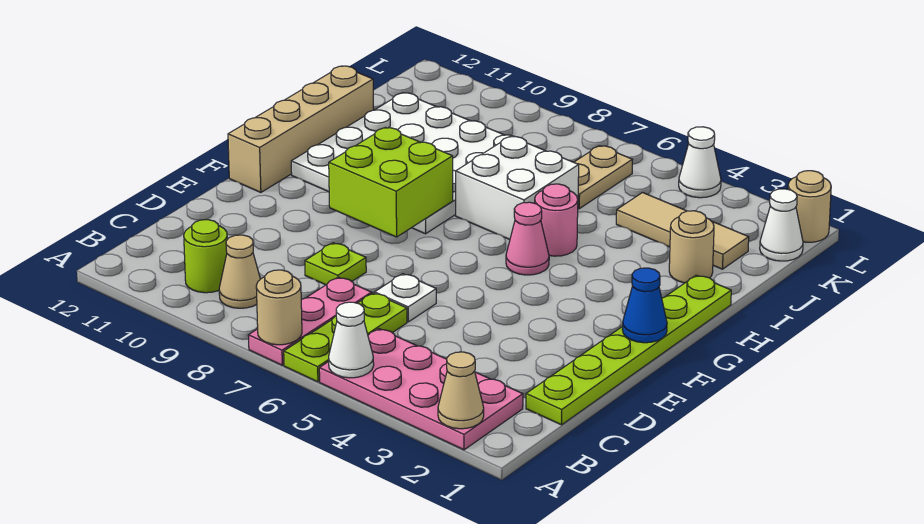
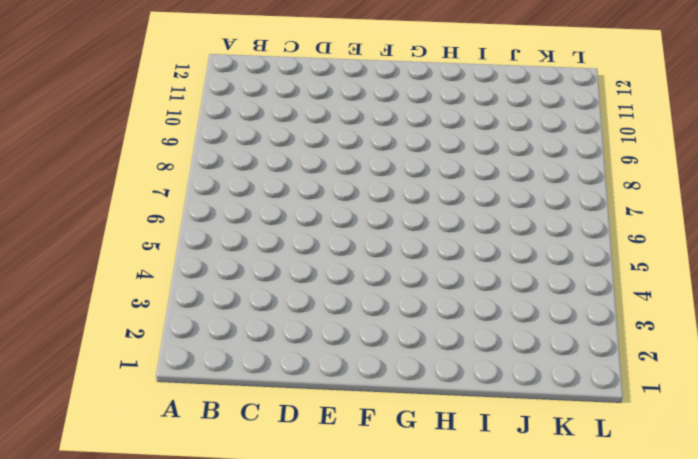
none -> pink 2x4 plate [319,329,523,450]
none -> lime 1x3 plate [284,293,407,382]
none -> pink 1x3 plate [248,277,372,365]

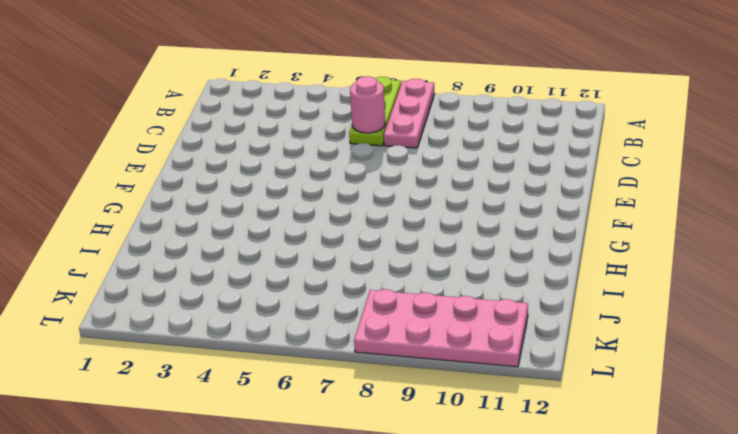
pink 1x1 round brick [350,76,385,133] -> pink 1x1 round brick moved to [535,184,578,256]
pink 2x4 plate [354,289,528,367] -> pink 2x4 plate moved to [319,329,523,450]
none -> tan 1x1 cone [219,235,260,308]
none -> lime 1x1 round brick [184,220,227,293]
none -> lime 1x6 plate [526,275,731,425]

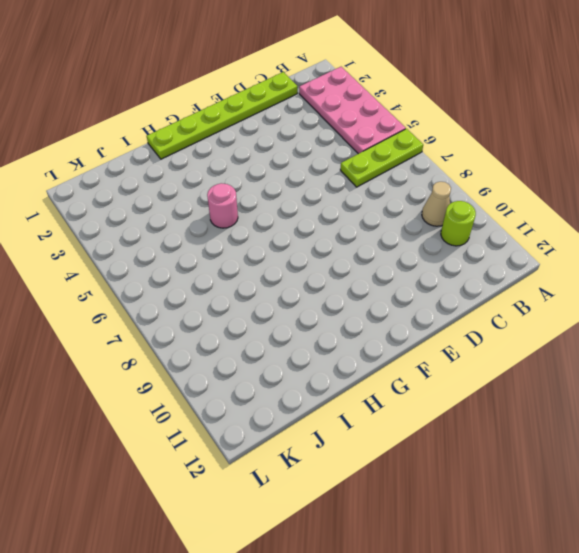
none -> pink 1x3 plate [248,277,372,365]
none -> white 1x1 plate [375,274,436,322]
none -> lime 1x1 plate [305,243,366,285]

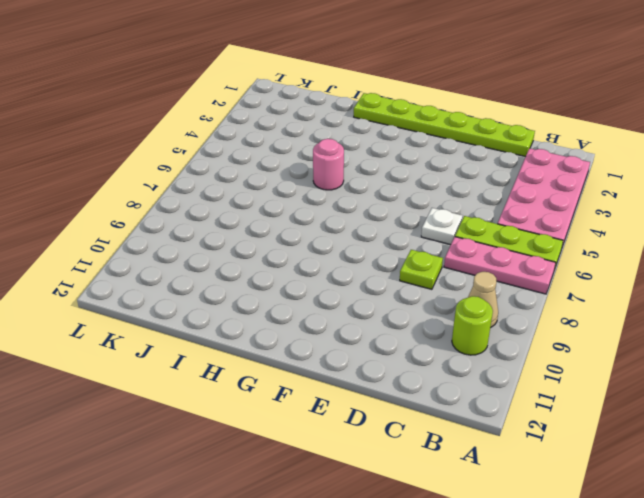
none -> tan 1x4 brick [228,66,374,193]
none -> pink 1x1 cone [506,202,549,275]
none -> white 4x4 plate [291,93,515,234]

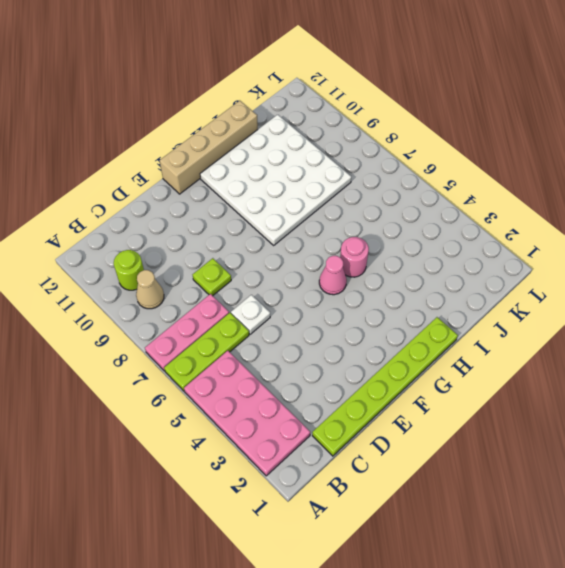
none -> white 2x2 brick [456,136,579,239]
none -> tan 1x1 round brick [669,211,714,283]
none -> tan 1x3 tile [616,193,749,269]

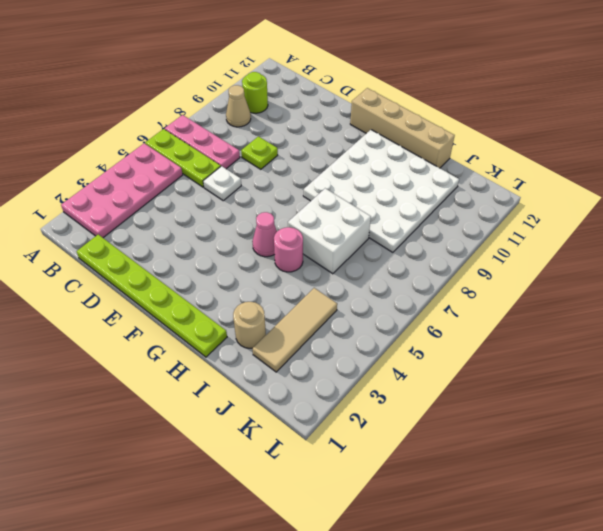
none -> tan 1x2 plate [574,146,632,209]
none -> white 1x1 cone [760,189,803,261]
none -> tan 1x1 round brick [788,171,831,242]

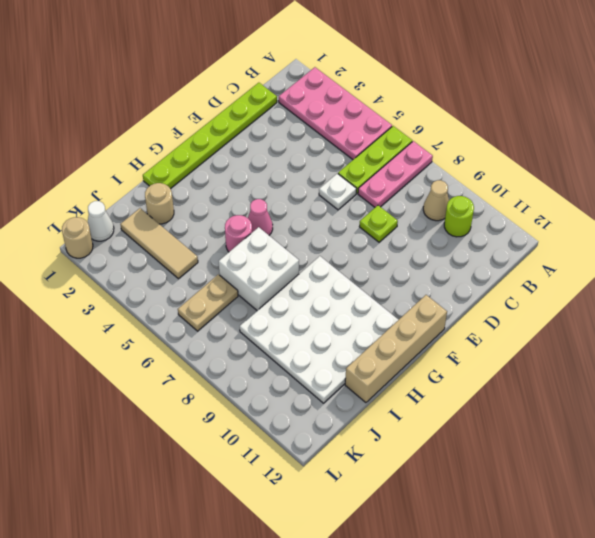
none -> white 1x1 cone [679,127,721,198]
none -> tan 1x1 cone [438,352,484,429]
none -> white 1x1 cone [329,302,374,378]

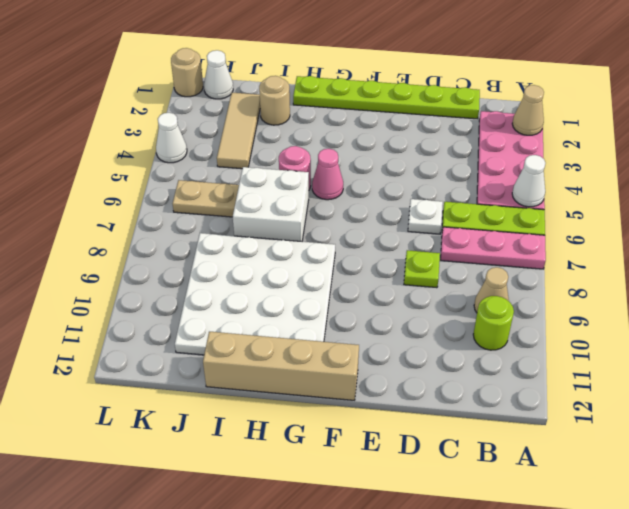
none -> tan 1x1 round brick [256,270,302,345]
none -> blue 1x1 cone [622,268,667,343]
none -> lime 2x2 brick [329,127,453,237]

